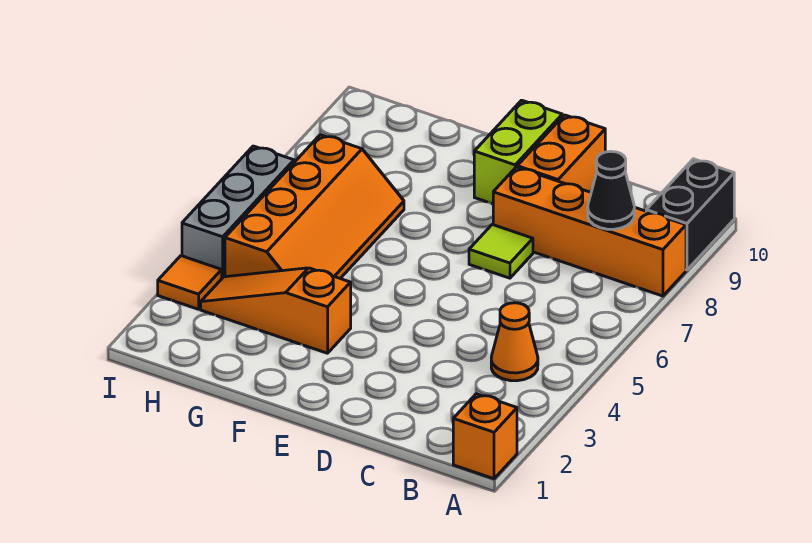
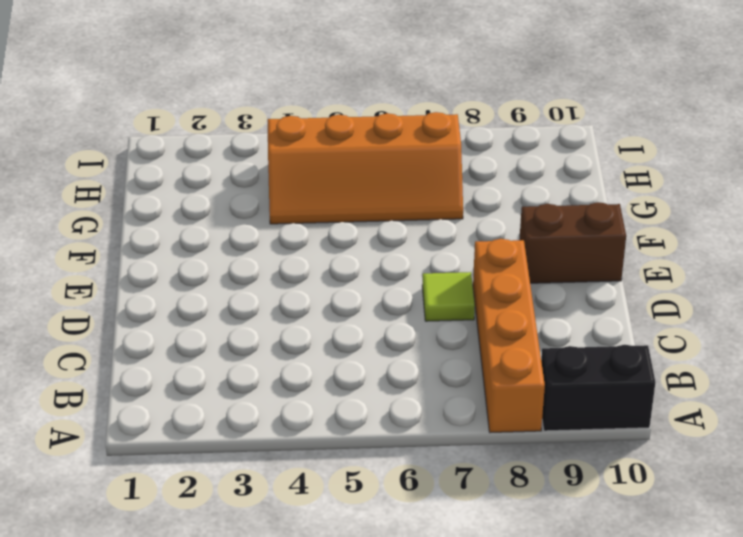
brown 1x2 brick [519,202,626,283] -> lime 1x2 brick [474,100,562,204]
none -> orange 1x1 brick [453,394,517,479]
none -> orange 1x1 cone [491,303,538,381]
none -> orange 1x2 brick [517,115,605,192]

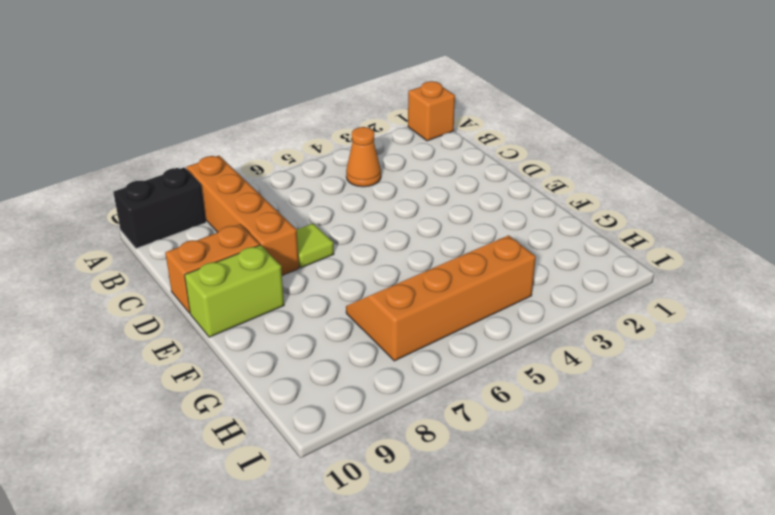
none -> orange 1x3 slope [201,268,351,353]
none -> orange 1x1 tile [158,256,222,309]
none -> grey 1x3 brick [182,146,294,278]

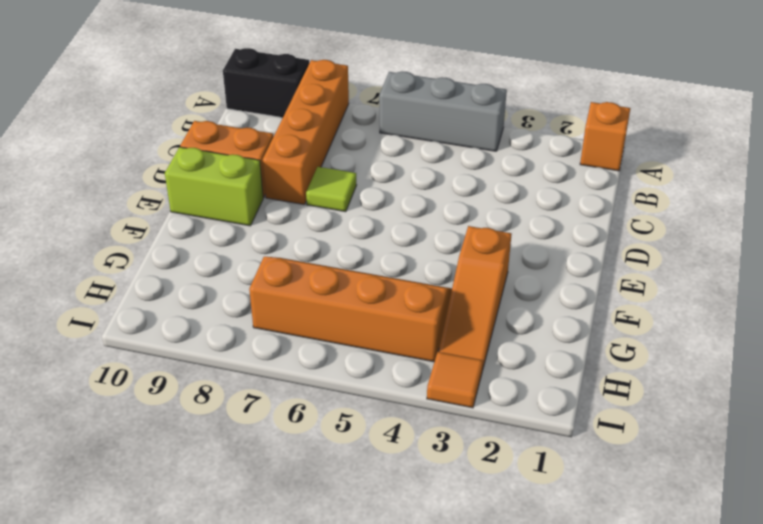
grey 1x3 brick [379,72,507,151] -> grey 1x3 brick moved to [182,146,294,278]
none -> orange 1x1 cone [491,303,538,381]
none -> black 1x1 cone [588,151,634,229]

